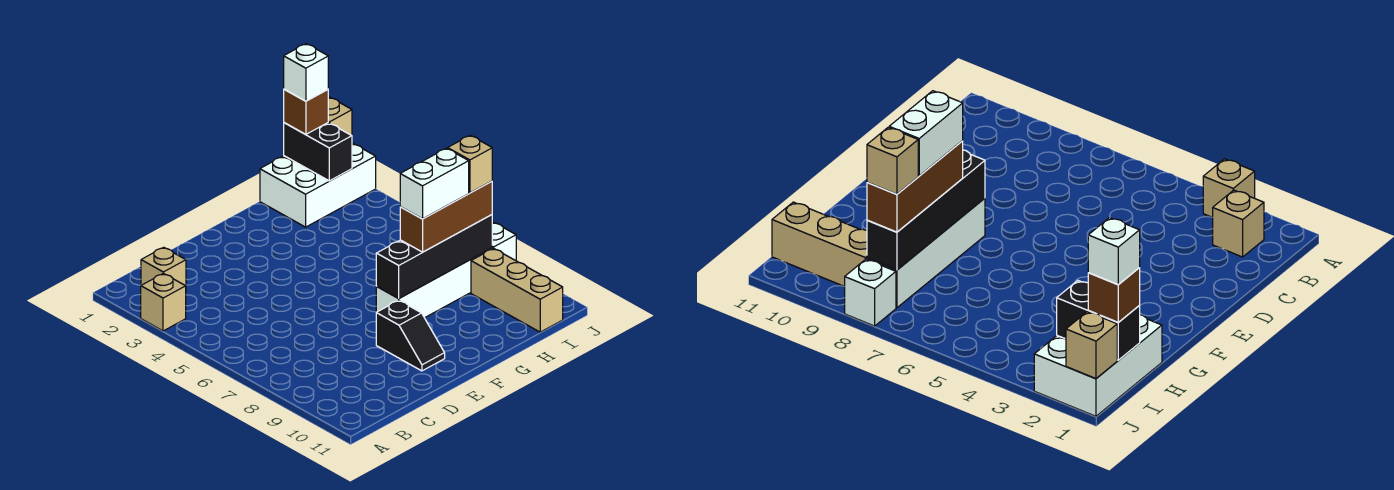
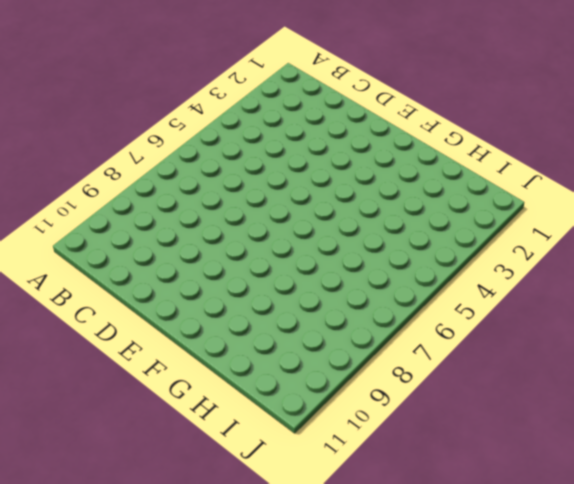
none -> tan 1x1 brick [141,273,186,331]
none -> tan 1x1 brick [141,247,186,286]
none -> black 1x2 slope [376,300,445,371]

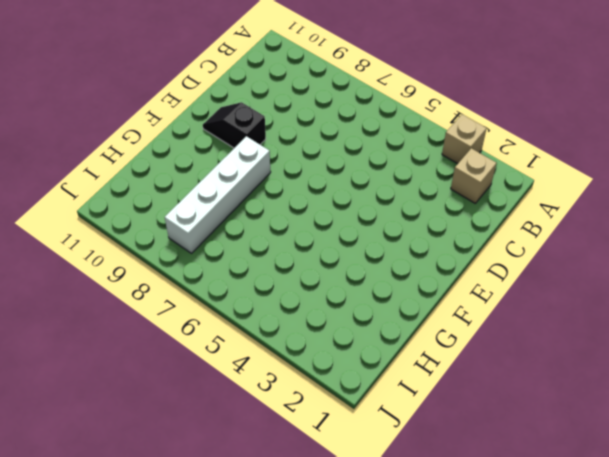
none -> white 2x3 brick [260,143,376,227]
none -> tan 1x3 brick [471,248,563,332]
none -> white 1x1 brick [492,222,516,261]

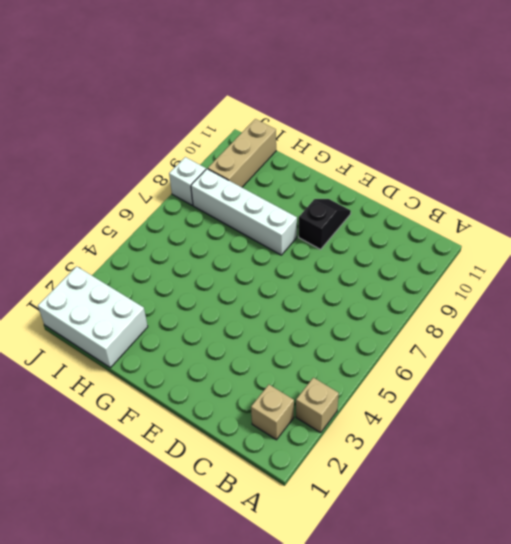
none -> black 1x4 brick [376,215,492,298]
none -> black 1x2 brick [284,123,352,181]
none -> tan 1x1 brick [328,97,352,135]

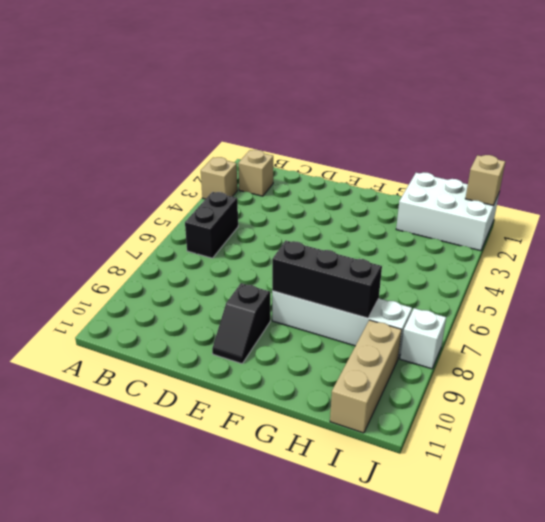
black 1x2 brick [185,192,238,258] -> black 1x2 brick moved to [284,123,352,181]
black 1x3 brick [272,241,382,318] -> black 1x4 brick [376,215,492,298]
none -> brown 1x3 brick [400,181,492,252]
none -> brown 1x1 brick [284,89,328,135]
none -> white 1x2 brick [400,148,469,219]

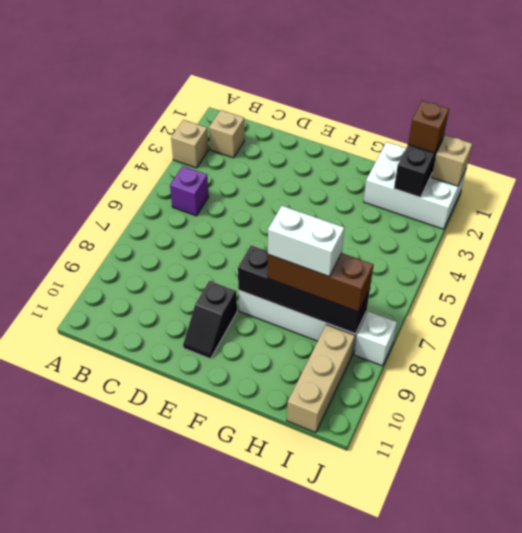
purple 1x1 brick [170,166,209,216] -> none
none -> white 1x1 brick [284,44,328,101]
none -> tan 1x1 brick [448,135,492,193]

